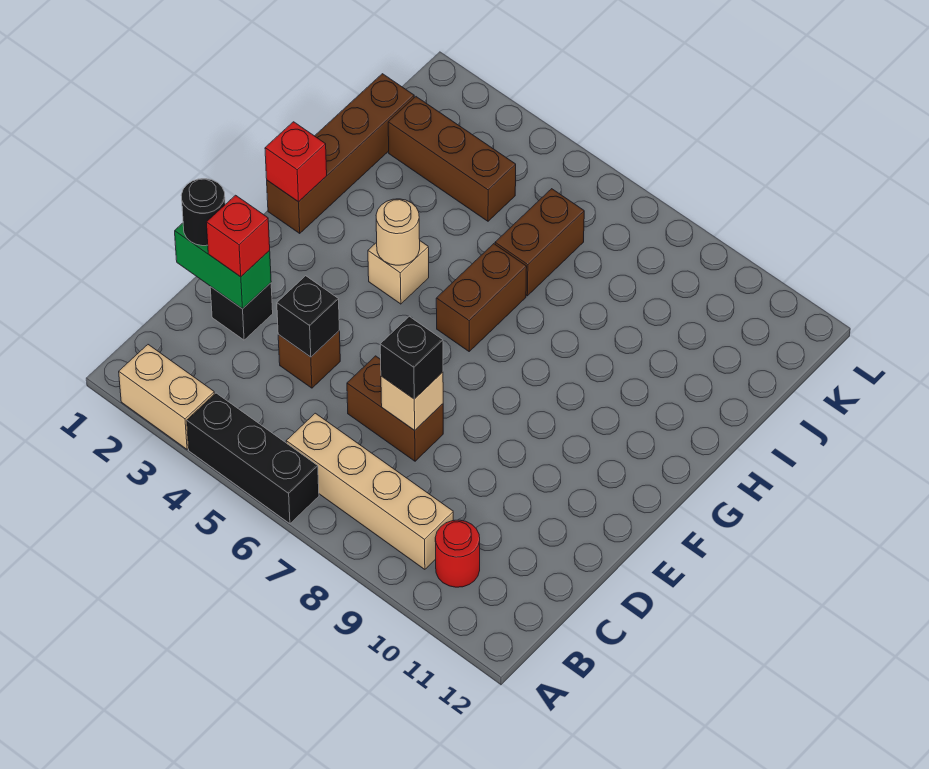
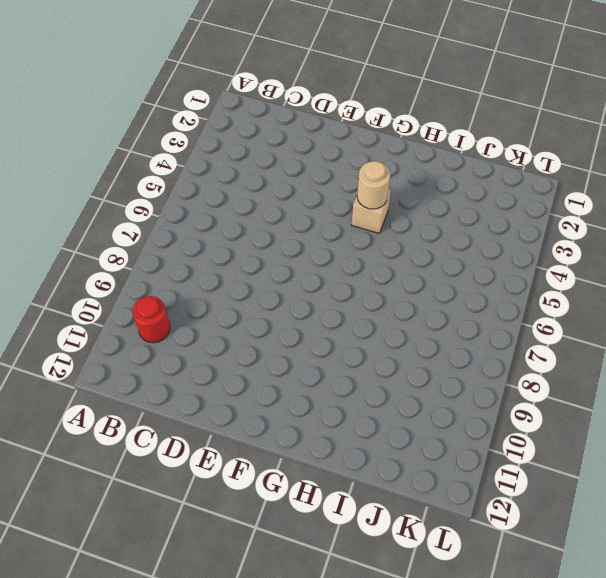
none -> tan 1x2 brick [119,345,214,449]
none -> black 1x3 brick [187,393,319,524]
none -> tan 1x4 brick [286,413,453,569]

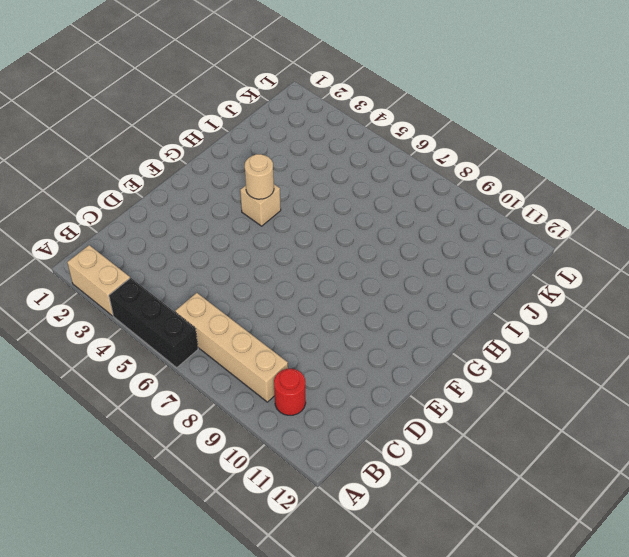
none -> black 1x1 brick [210,283,273,340]
none -> brown 1x1 brick [278,331,340,388]
none -> brown 1x2 brick [347,356,443,461]

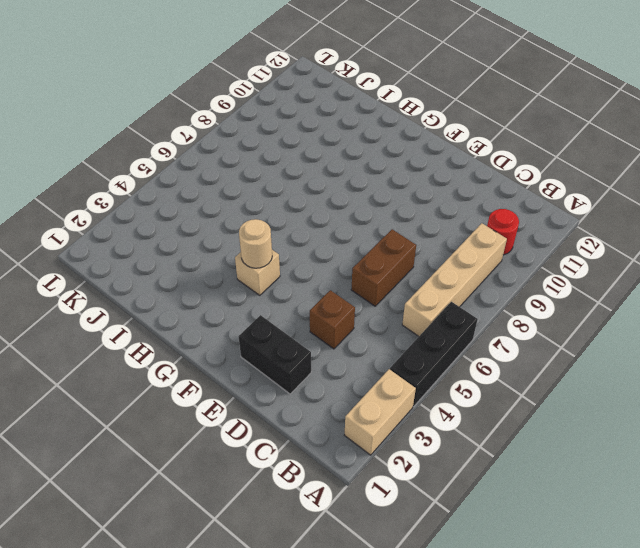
black 1x2 brick [239,315,311,394] -> black 1x1 brick [210,283,273,340]
none -> brown 1x4 brick [267,74,414,233]
none -> brown 1x2 brick [436,244,527,351]
none -> brown 1x2 brick [495,189,584,296]

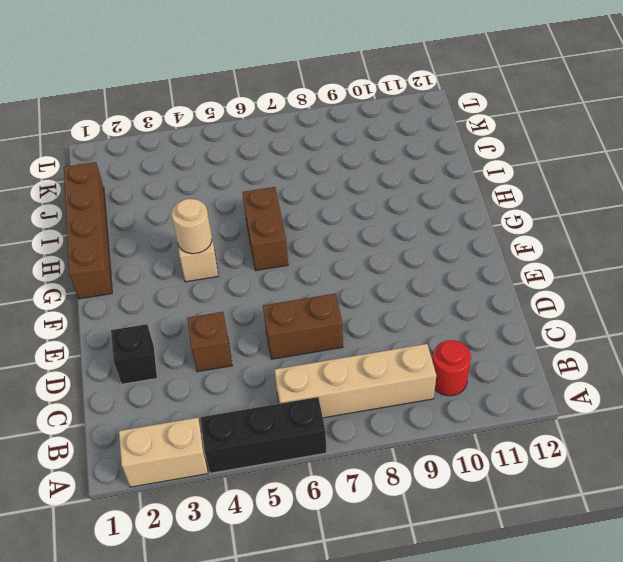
none -> brown 1x2 brick [495,189,584,296]
none -> brown 1x3 brick [388,97,516,221]
none -> green 1x2 brick [175,223,271,309]

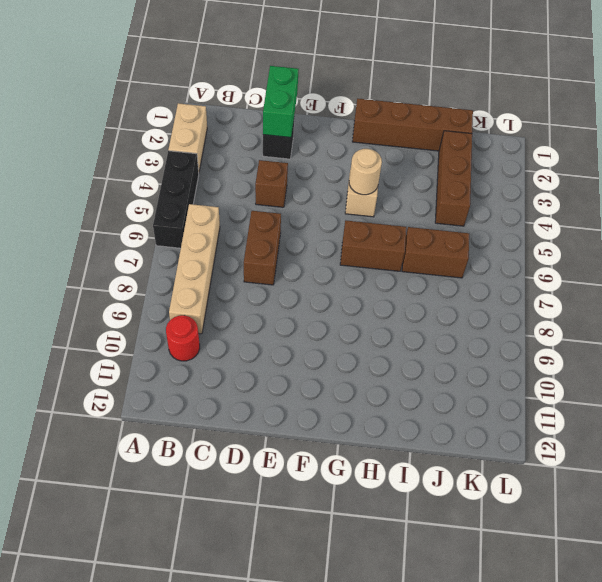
none -> black 1x1 brick [277,276,339,357]
none -> tan 1x1 brick [381,372,443,430]
none -> red 1x1 brick [265,122,327,202]

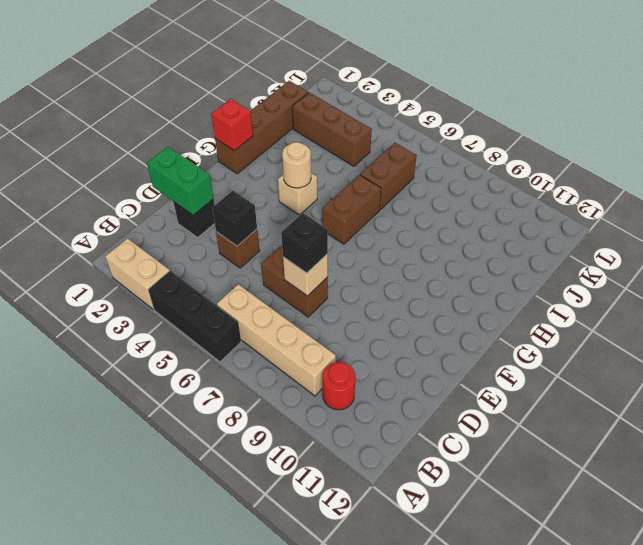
none -> black 1x1 round brick [181,179,225,246]
none -> red 1x1 brick [206,195,270,277]

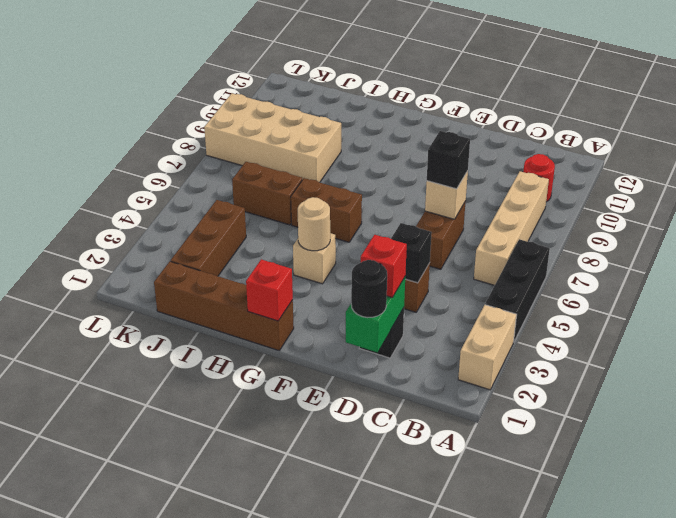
tan 2x4 brick [204,93,341,182] -> none

